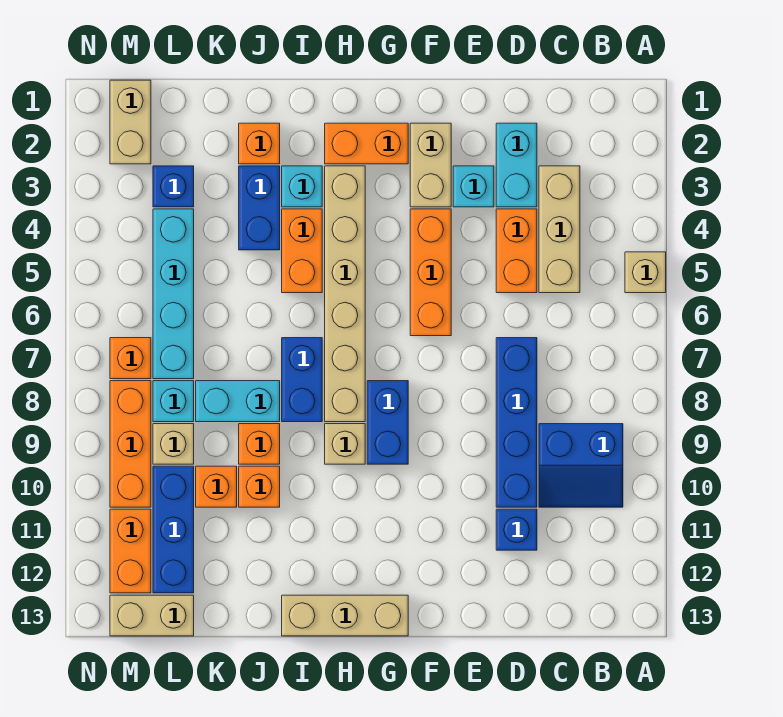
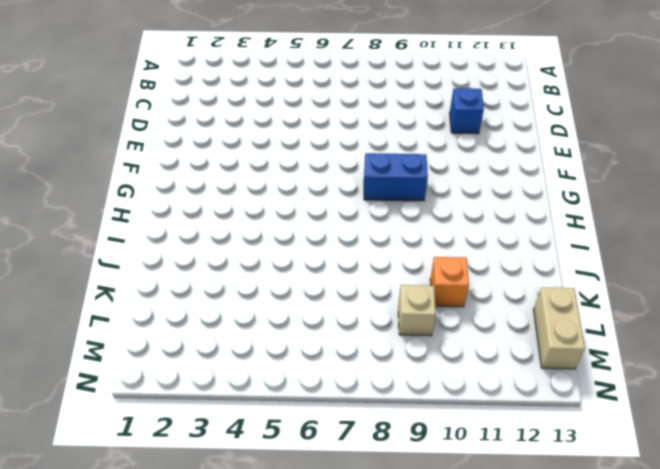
none -> tan 1x1 brick [625,252,666,293]
none -> blue 2x2 slope [539,424,623,507]
none -> tan 1x3 brick [539,166,580,293]
none -> cyan 1x2 brick [496,123,537,207]

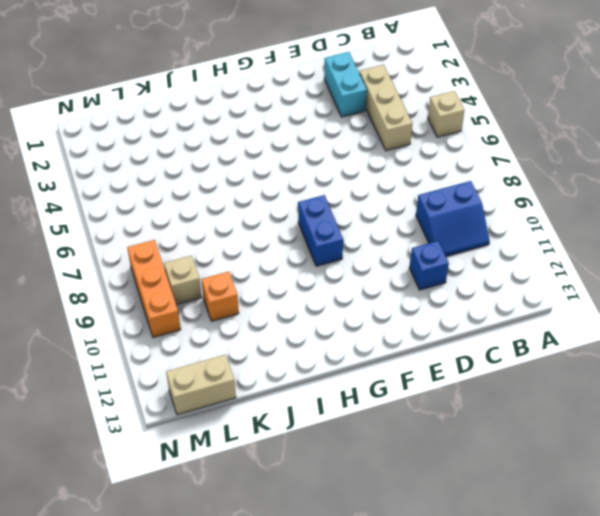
none -> orange 1x2 brick [496,209,537,293]
none -> blue 1x4 brick [496,338,537,507]
none -> cyan 1x1 brick [453,166,494,207]
none -> tan 1x2 brick [410,123,451,207]

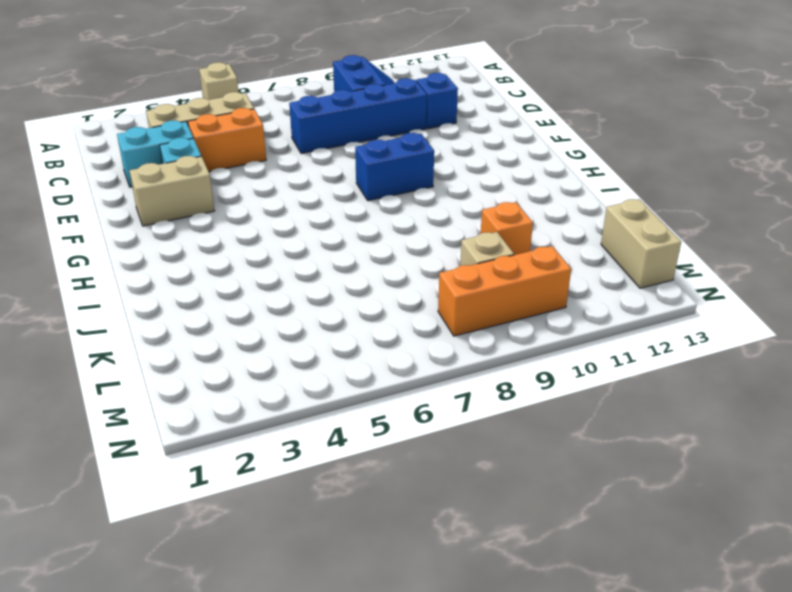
none -> orange 1x3 brick [410,209,451,336]
none -> orange 1x2 brick [325,123,408,164]
none -> tan 1x3 brick [282,595,408,636]
none -> tan 1x6 brick [325,166,365,422]

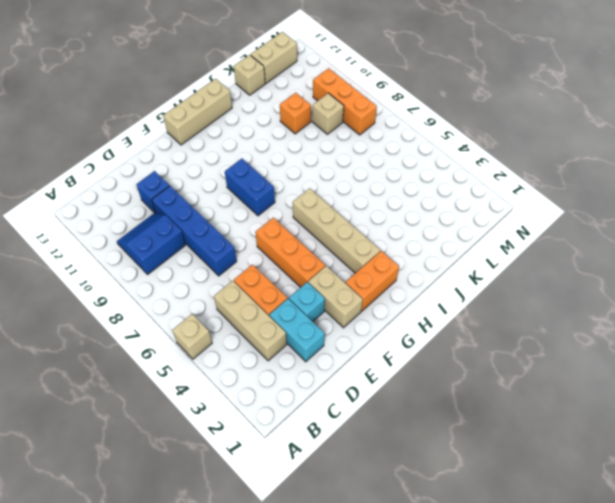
tan 1x4 brick [293,188,380,273] -> tan 1x6 brick [325,166,365,422]
tan 1x1 brick [234,55,265,95] -> tan 1x1 brick moved to [325,424,365,464]
none -> cyan 1x1 brick [282,166,322,207]
none -> orange 1x2 brick [282,209,322,293]
none -> blue 1x2 brick [282,338,322,422]
none -> orange 1x1 brick [239,123,280,164]

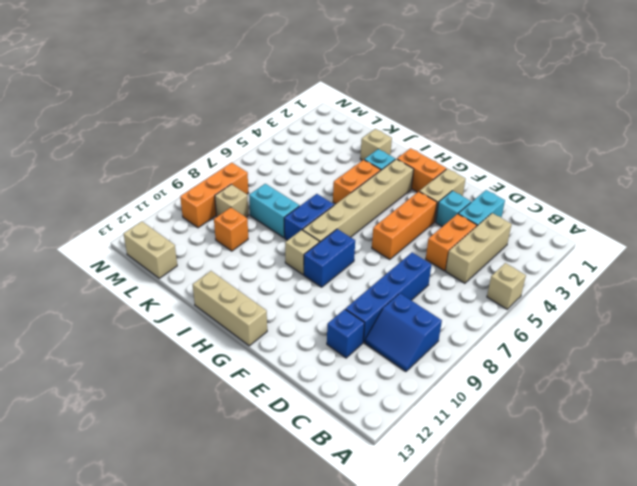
tan 1x1 brick [360,129,392,160] -> orange 1x1 brick [239,123,280,164]
none -> blue 1x2 brick [239,166,280,250]
none -> orange 1x1 brick [239,424,280,464]
none -> orange 1x1 brick [239,466,280,507]
none -> blue 1x1 brick [153,166,194,207]

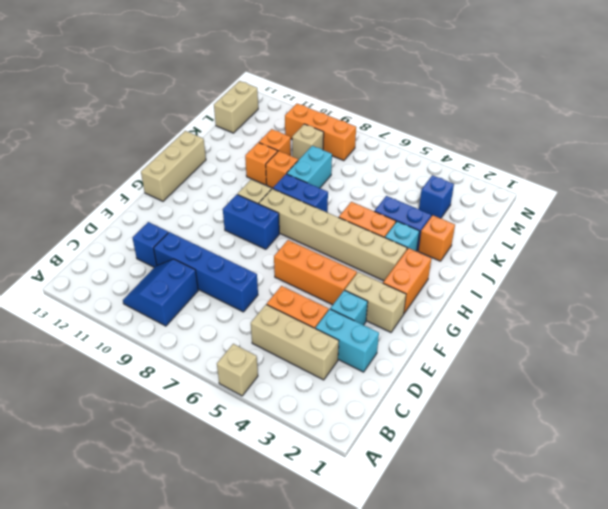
none -> cyan 1x4 brick [153,209,194,379]
none -> cyan 1x1 brick [153,381,194,422]
none -> blue 1x3 brick [153,466,194,593]
none -> tan 1x2 brick [110,80,151,164]

